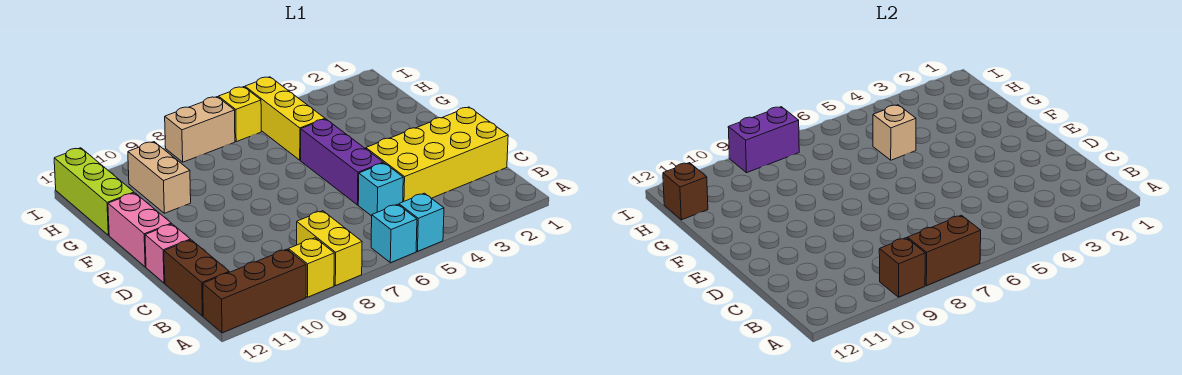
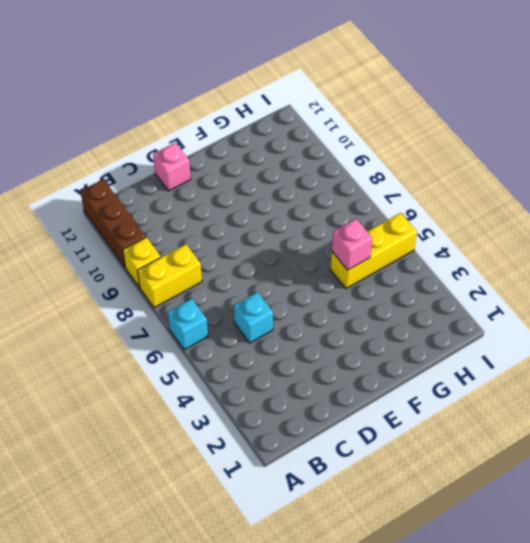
pink 1x1 brick [332,219,372,270] -> tan 1x1 brick [873,105,916,160]
none -> cyan 1x1 brick [399,193,444,251]
none -> brown 1x2 brick [164,240,229,316]
none -> yellow 2x4 brick [366,107,508,202]

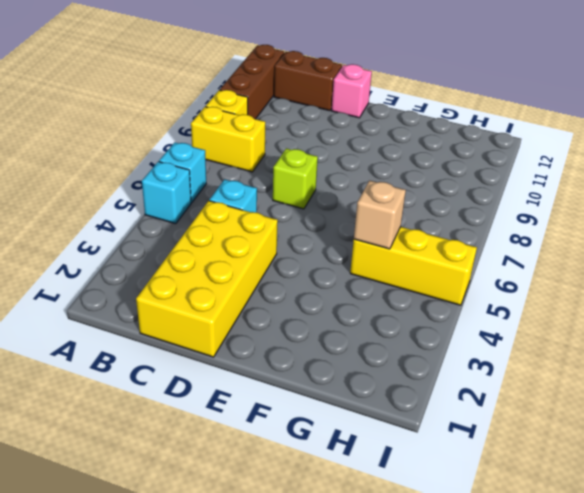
lime 1x1 brick [273,148,318,209] -> none
none -> purple 1x3 brick [301,119,383,205]
none -> pink 1x2 brick [108,193,171,267]
none -> tan 1x2 brick [128,142,191,213]

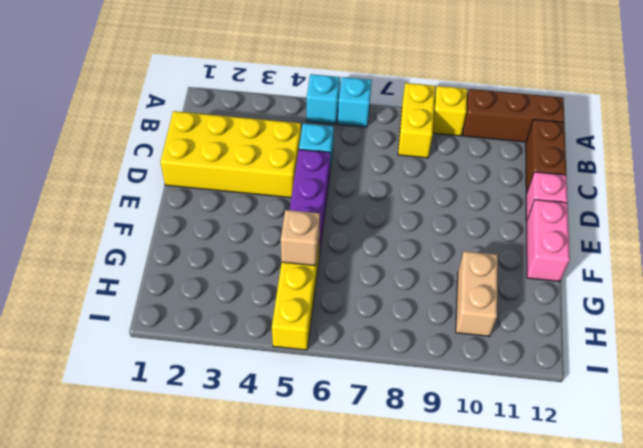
none -> lime 1x3 brick [54,148,134,235]
none -> yellow 1x1 brick [218,87,261,142]
none -> tan 1x2 brick [165,97,235,162]

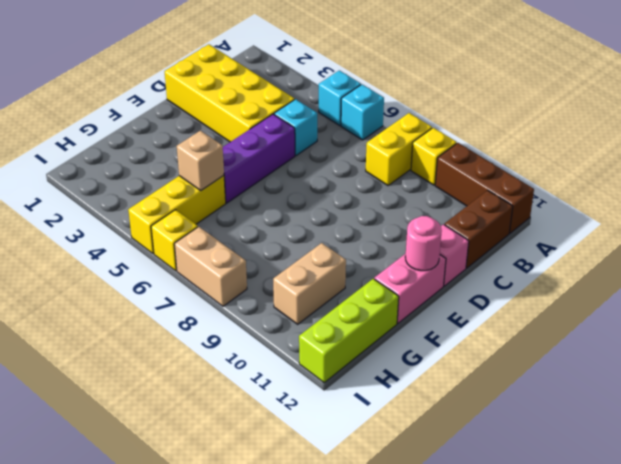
pink 1x1 round brick [405,216,442,271] -> none
none -> brown 1x2 brick [907,215,981,286]
none -> brown 1x1 brick [879,238,925,297]
none -> brown 1x1 brick [663,163,708,220]

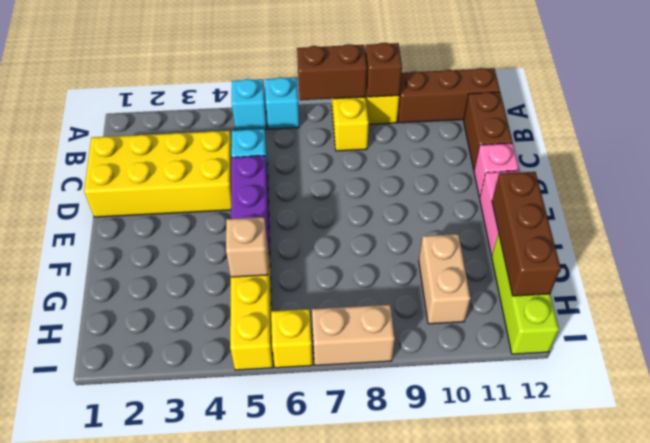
brown 1x3 brick [492,172,561,296] -> brown 1x1 brick [663,163,708,220]
none -> purple 1x2 brick [728,107,799,173]

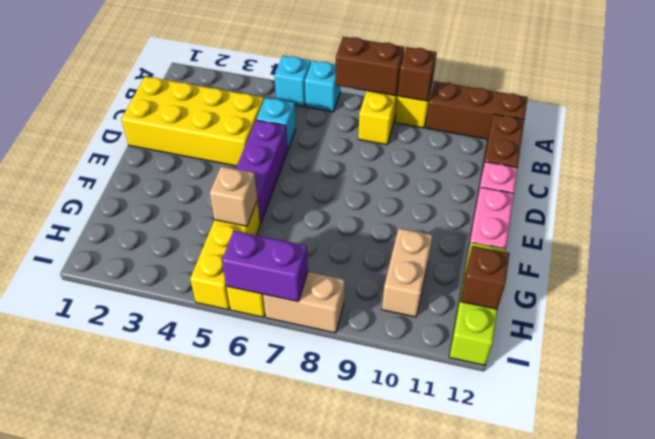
purple 1x2 brick [222,231,308,302] -> purple 1x2 brick moved to [728,107,799,173]

